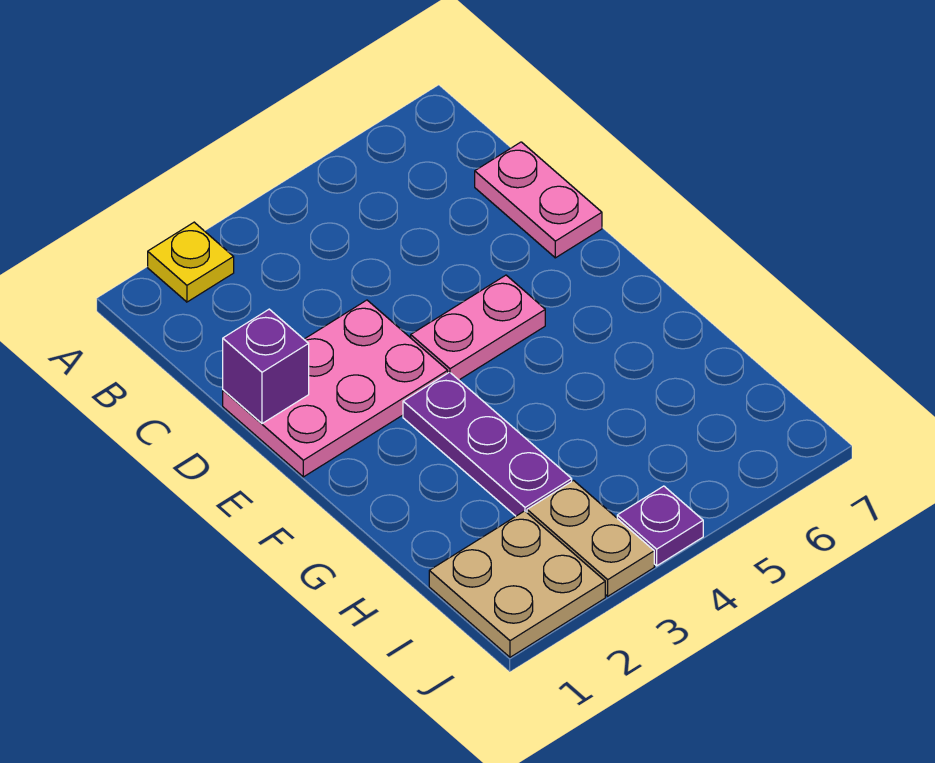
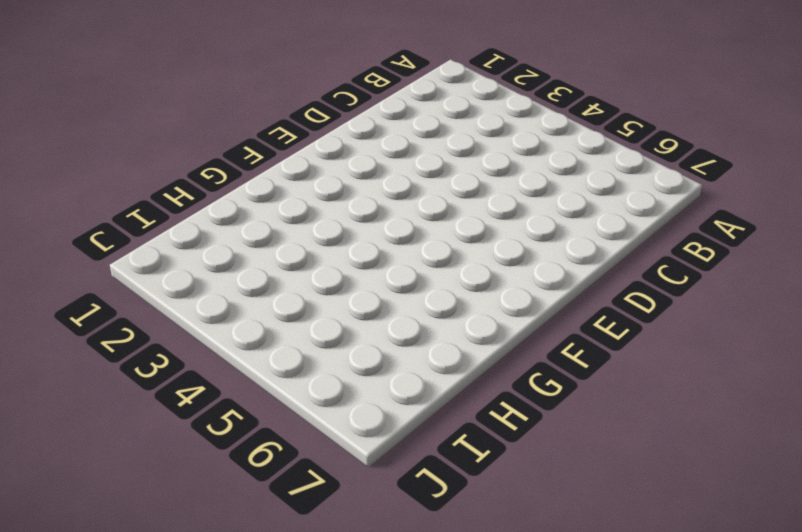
none -> yellow 1x1 plate [148,222,234,302]
none -> pink 1x2 plate [475,142,602,258]

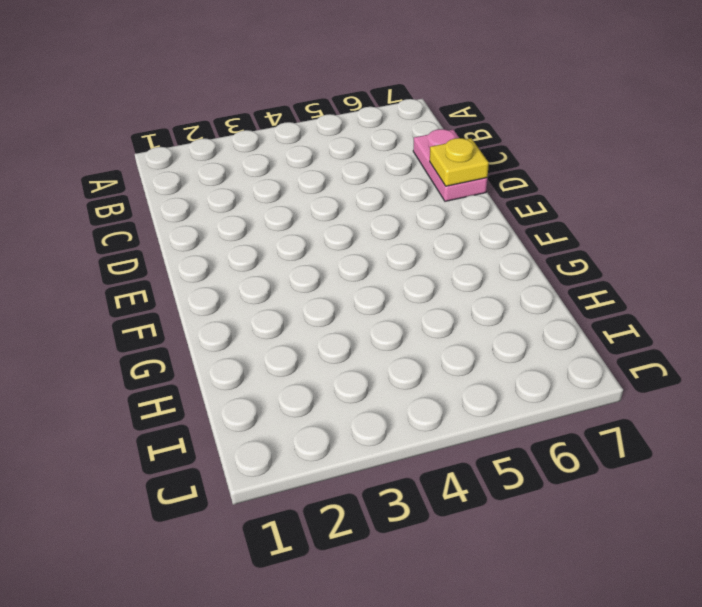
yellow 1x1 plate [430,138,489,186] -> yellow 1x1 plate moved to [148,222,234,302]
none -> pink 2x3 plate [223,300,448,477]
none -> pink 1x2 plate [411,275,545,380]

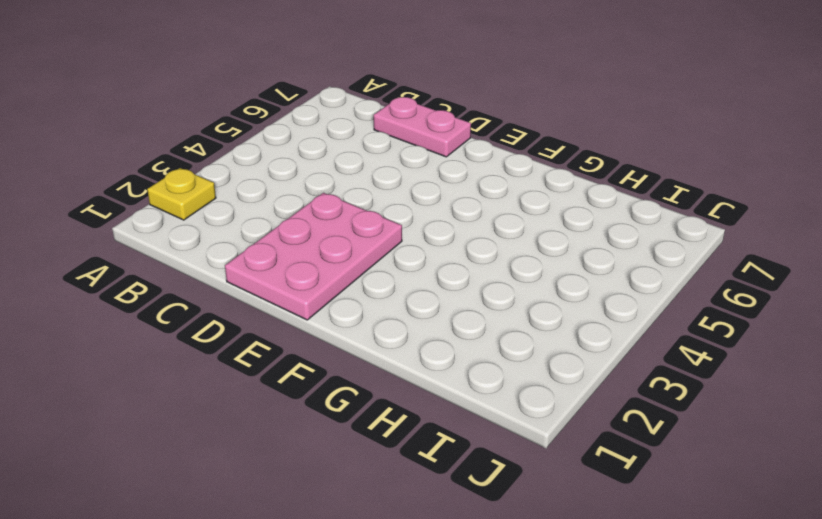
none -> pink 1x2 plate [411,275,545,380]
none -> purple 1x3 plate [403,372,572,516]

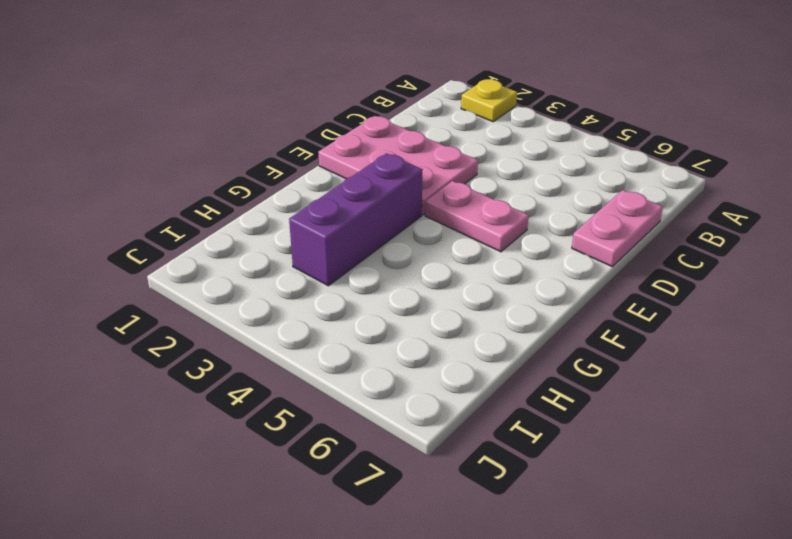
purple 1x3 brick [289,153,422,286] -> purple 1x3 plate [403,372,572,516]
none -> tan 2x2 plate [429,511,605,657]
none -> tan 1x2 plate [527,481,654,596]

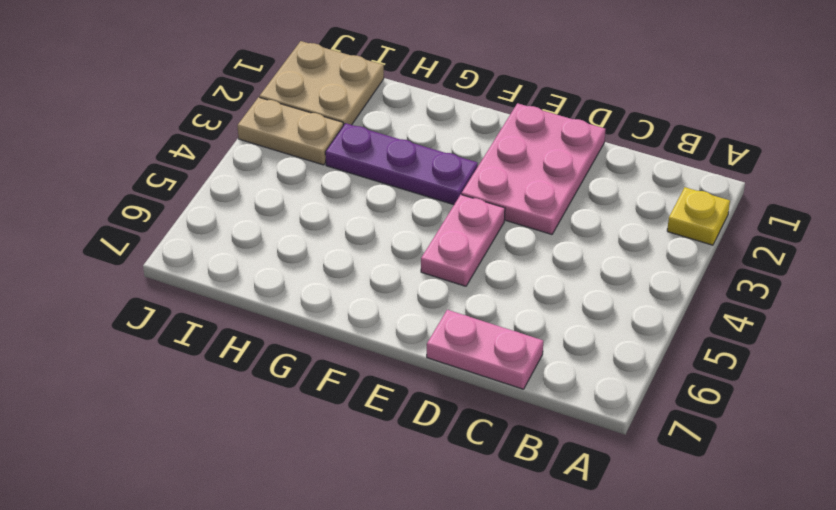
none -> purple 1x1 plate [617,486,703,566]
none -> purple 1x1 brick [223,309,309,423]

